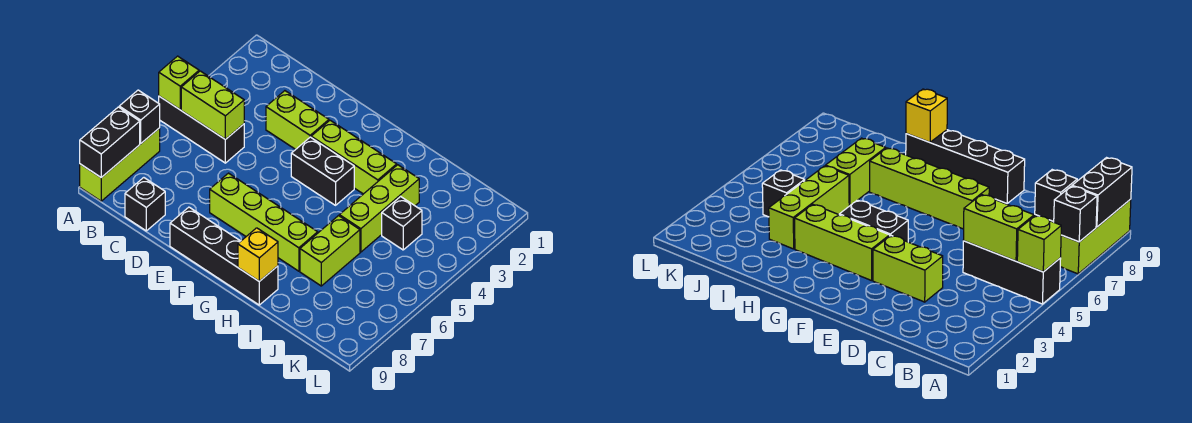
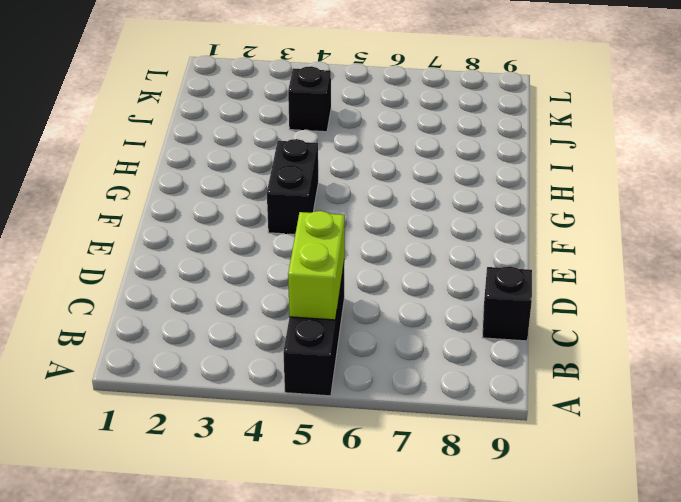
none -> lime 1x3 brick [80,128,160,201]
none -> lime 1x2 brick [266,91,329,149]
none -> lime 1x4 brick [210,173,318,271]

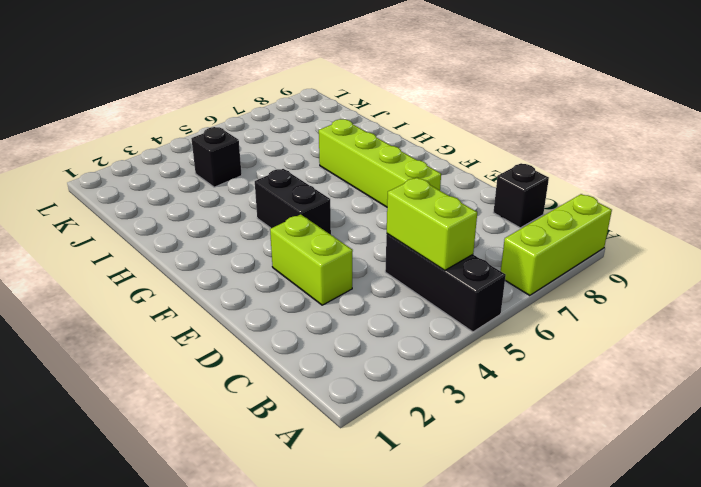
none -> black 1x4 brick [170,207,278,305]
none -> lime 1x3 brick [311,120,397,194]
none -> lime 1x3 brick [339,165,419,252]

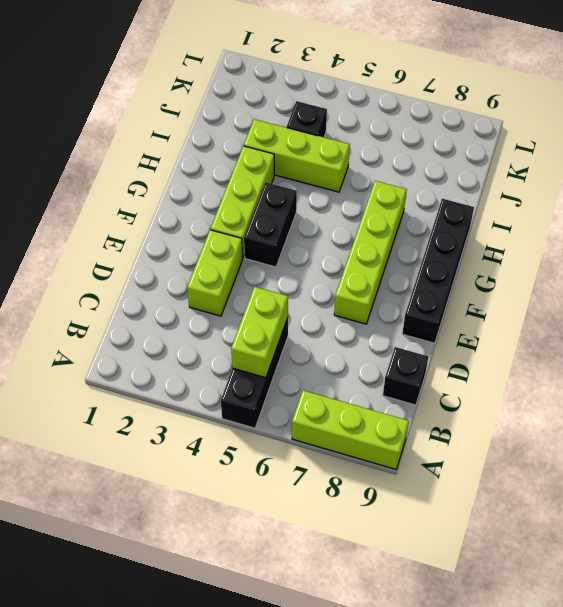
none -> lime 1x2 brick [300,216,360,286]
none -> lime 1x1 brick [159,56,199,109]
none -> black 1x1 brick [119,90,160,143]

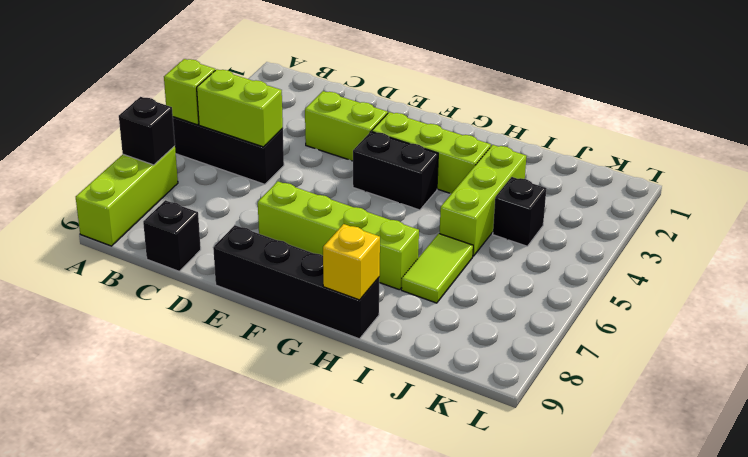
lime 1x2 tile [401,234,473,303] -> lime 1x2 brick [300,216,360,286]
none -> black 1x2 brick [80,107,140,177]

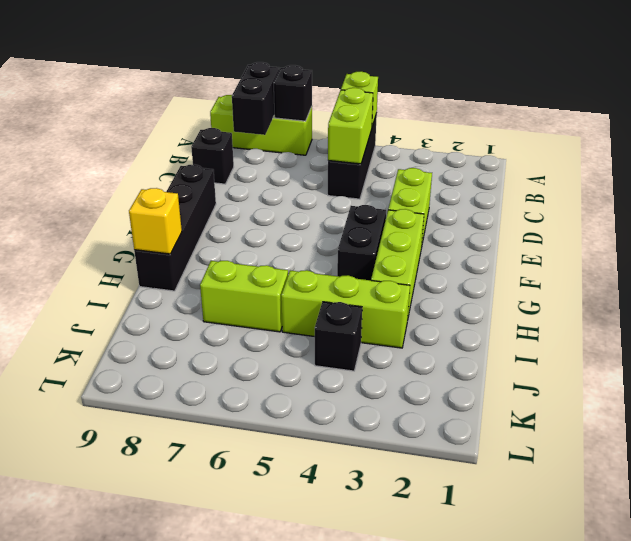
black 1x2 brick [232,62,279,135] -> black 1x2 brick turned to [80,107,140,177]
none -> lime 1x4 brick [210,173,318,271]

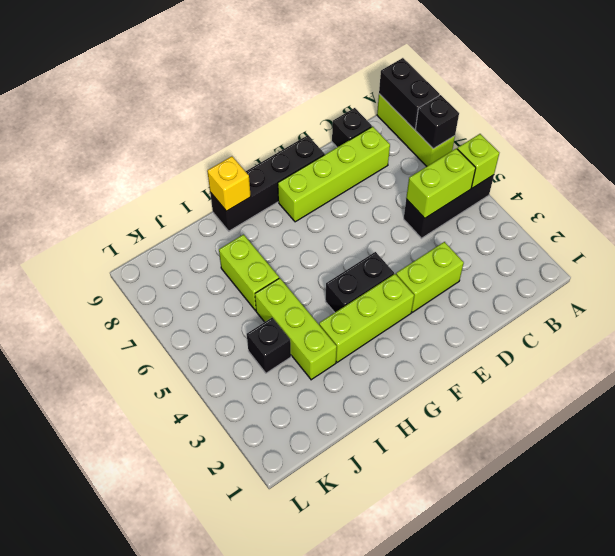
lime 1x4 brick [278,126,390,222] -> lime 1x4 brick moved to [210,173,318,271]

